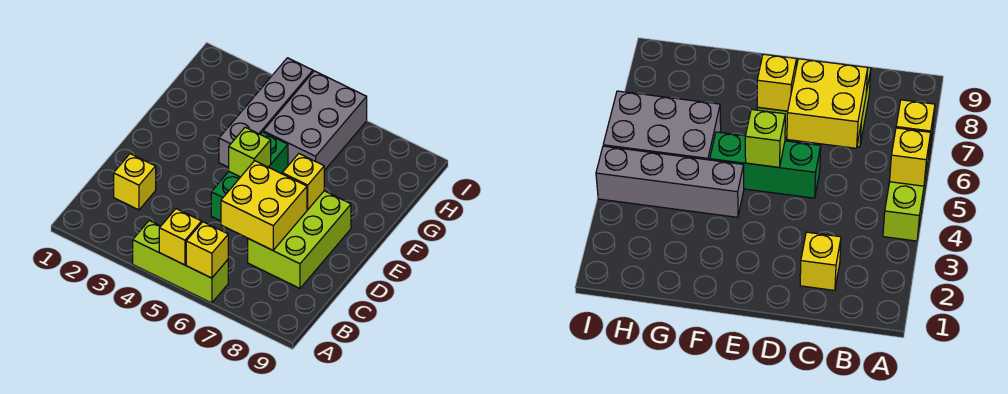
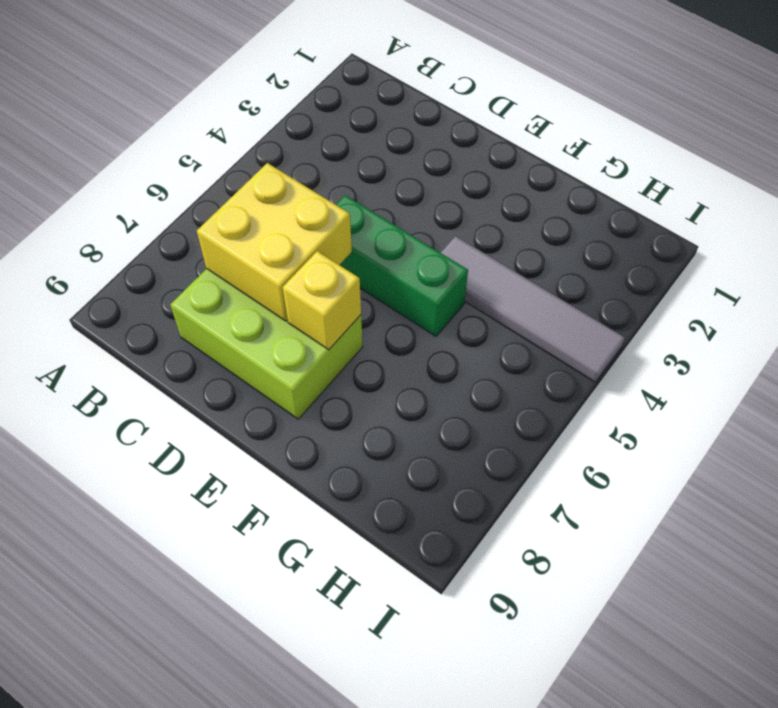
grey 1x4 tile [441,236,625,382] -> grey 1x4 brick [219,58,313,167]
none -> lime 1x3 brick [133,221,228,303]
none -> yellow 1x1 brick [114,154,156,210]

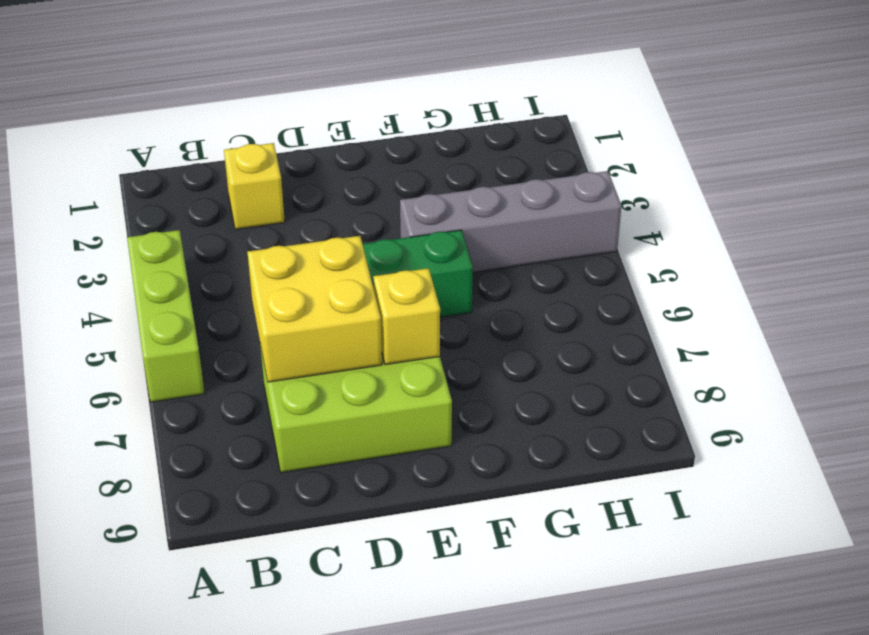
none -> grey 2x3 brick [263,71,367,171]
none -> yellow 1x1 brick [159,209,201,265]

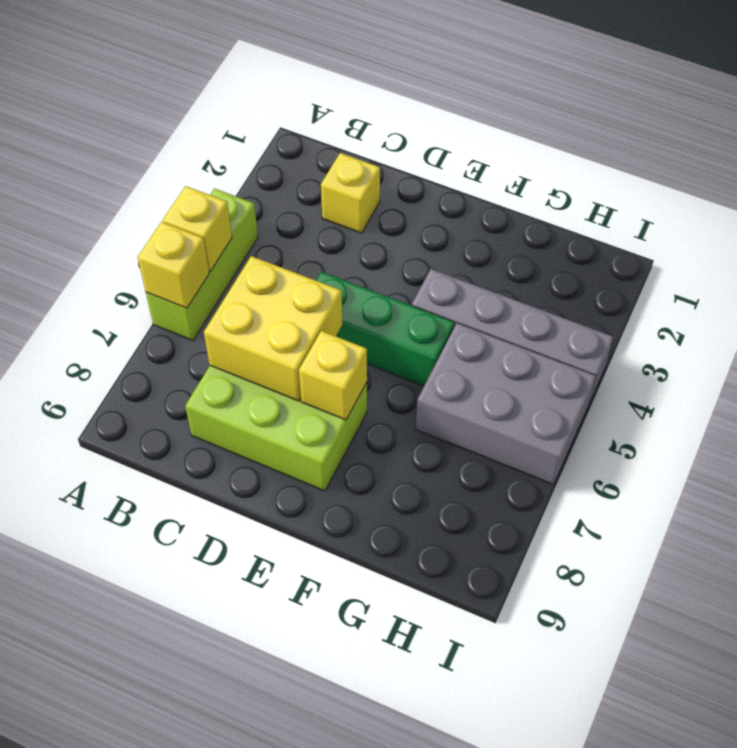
none -> lime 1x1 brick [229,127,271,177]

